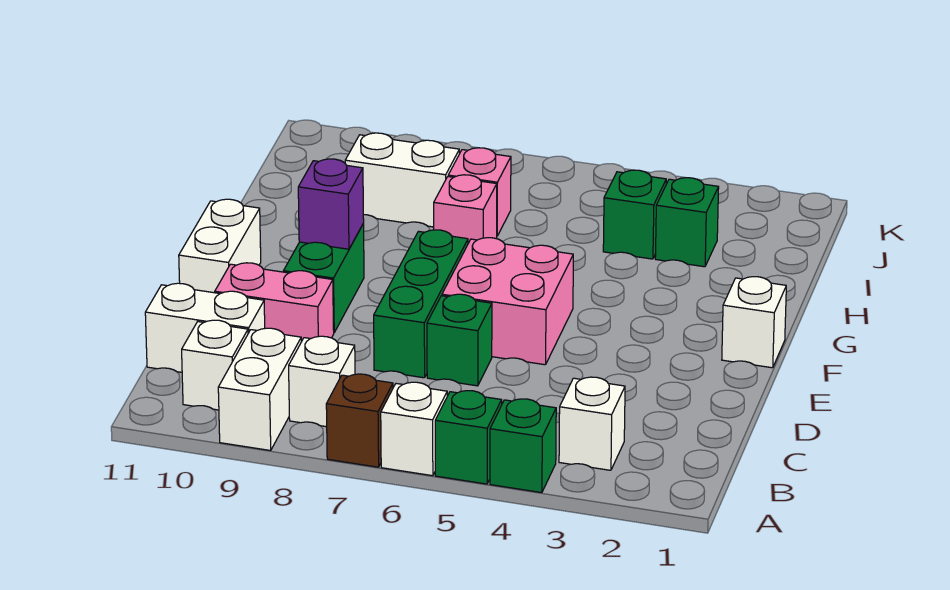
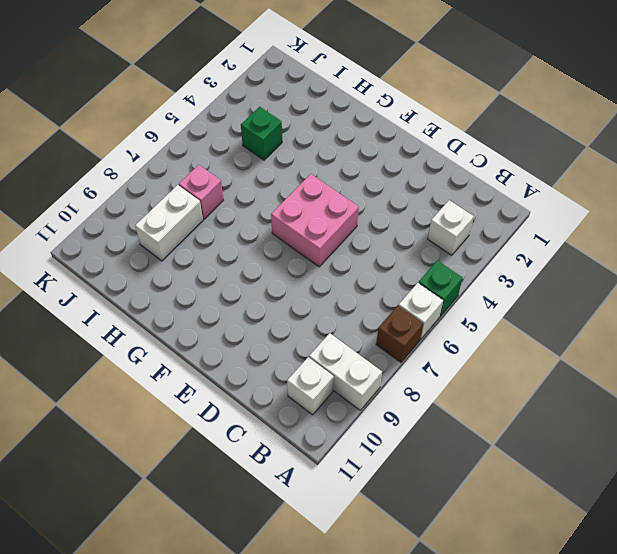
none -> green 1x1 brick [490,399,556,493]
none -> white 1x1 brick [289,336,355,427]
none -> white 1x2 brick [145,283,265,372]

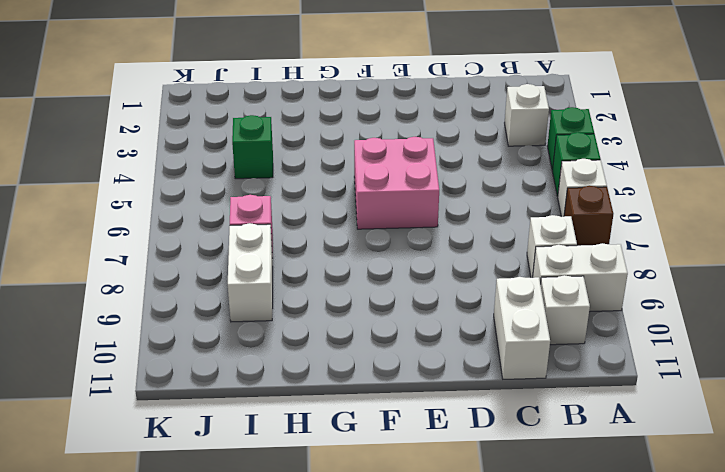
none -> green 1x1 brick [427,294,492,386]
none -> green 1x3 brick [374,230,468,378]
none -> pink 1x2 brick [215,263,334,342]

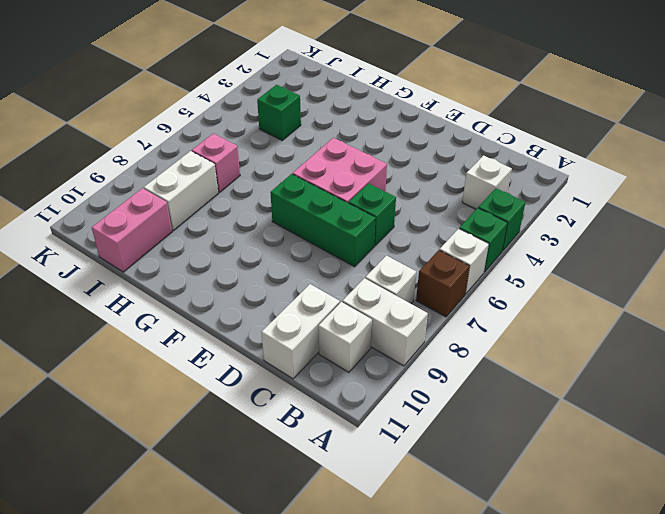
pink 1x2 brick [92,188,172,272] -> pink 1x2 brick moved to [215,263,334,342]
none -> green 1x2 brick [283,224,364,332]
none -> white 1x2 brick [179,199,261,293]
none -> white 1x1 brick [722,277,786,368]

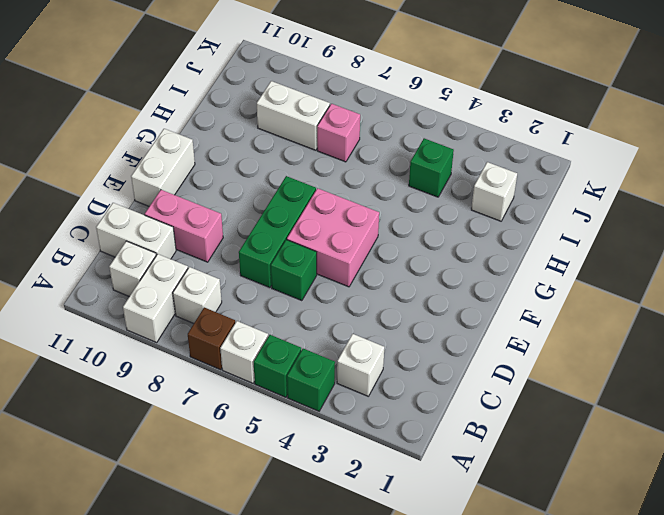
white 1x1 brick [471,162,517,221] -> white 1x1 brick moved to [722,277,786,368]
none -> green 1x2 brick [283,224,364,332]
none -> pink 1x1 brick [434,175,497,243]
none -> green 1x1 brick [655,178,719,267]

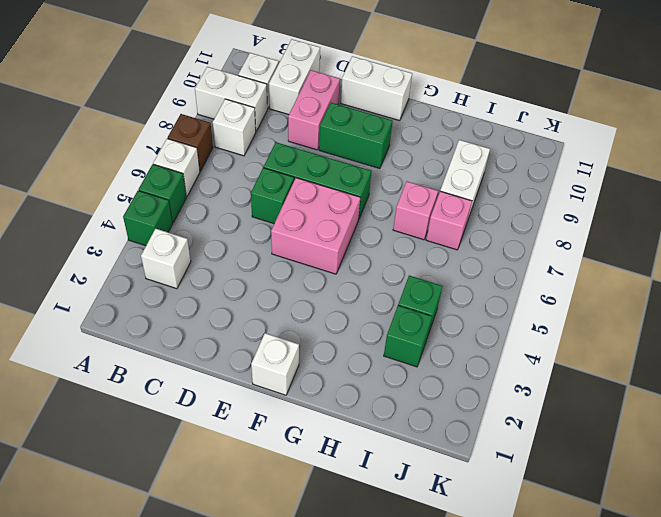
none -> purple 1x1 brick [298,159,364,249]

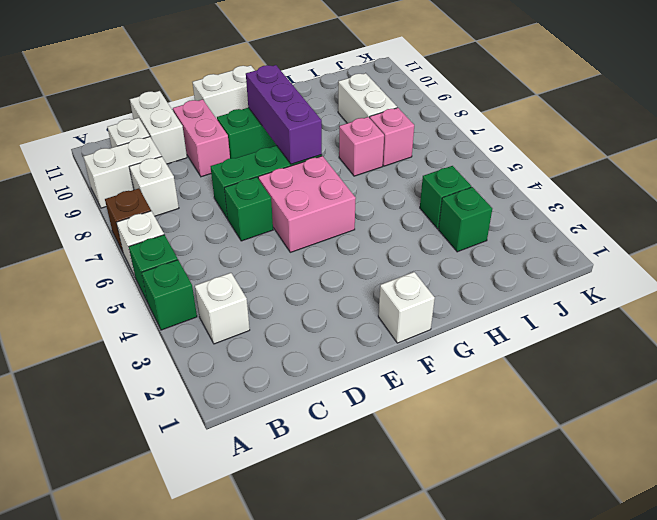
purple 1x3 brick [246,65,322,164] -> purple 1x1 brick [298,159,364,249]

